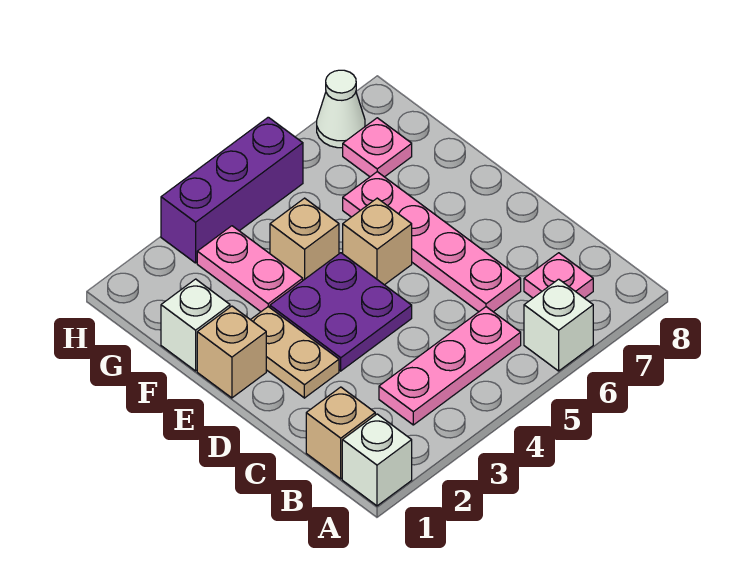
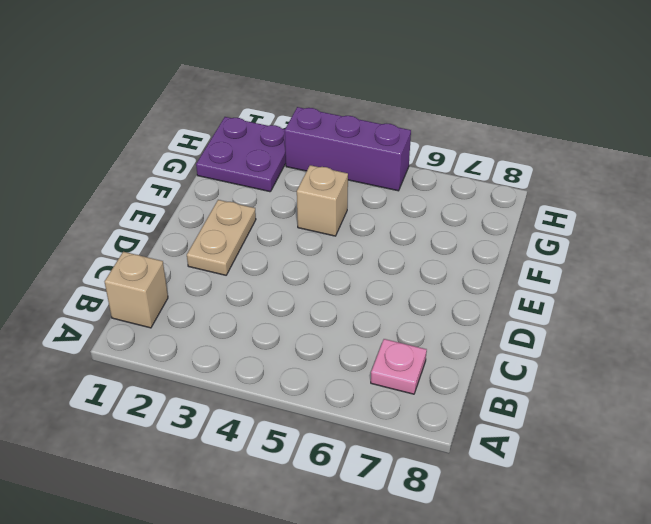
purple 2x2 plate [196,117,286,192] -> purple 2x2 plate moved to [270,253,412,371]
none -> white 1x1 brick [342,414,412,506]
none -> white 1x1 brick [524,279,593,371]
none -> pink 1x3 plate [379,307,521,425]

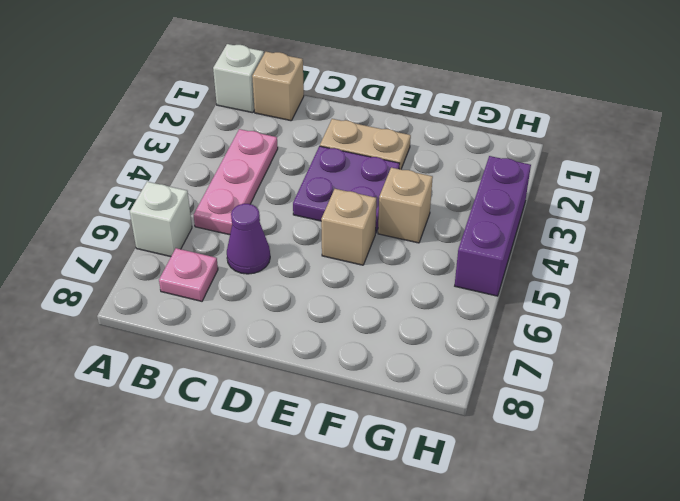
purple 1x1 cone [227,204,270,274] -> pink 1x4 plate [343,172,521,312]
none -> tan 1x1 brick [197,306,266,398]
none -> white 1x1 brick [161,279,230,371]
none -> pink 1x2 plate [197,226,303,311]

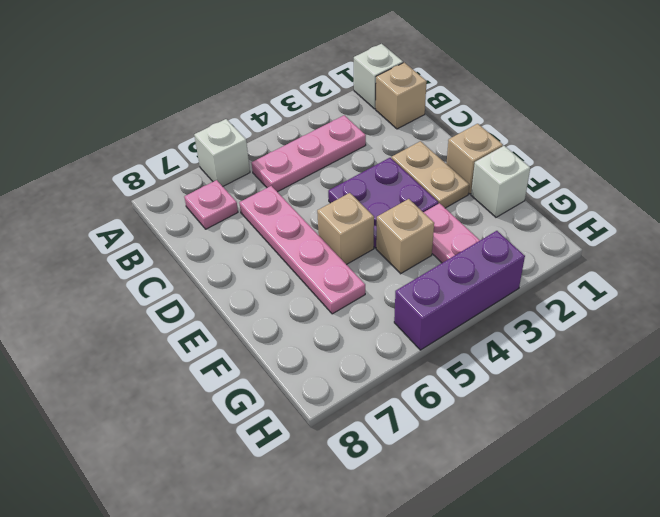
none -> pink 1x1 plate [343,118,412,177]
none -> white 1x1 cone [317,70,365,148]

